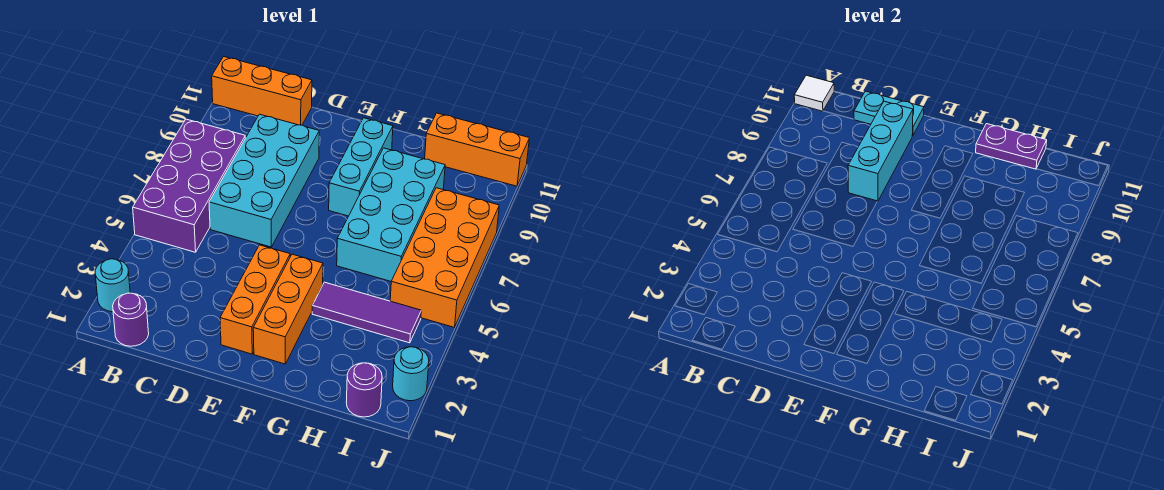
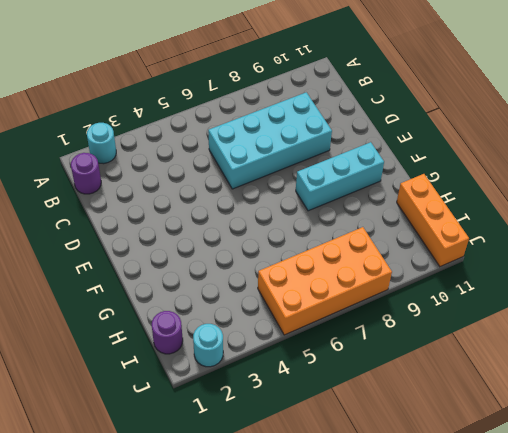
none -> purple 2x4 brick [133,119,245,252]
none -> orange 1x3 brick [212,57,312,125]
none -> orange 1x3 brick [220,245,290,354]

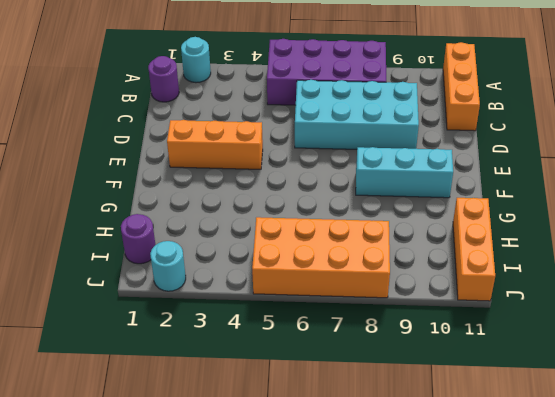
none -> orange 1x3 brick [253,254,323,364]
none -> purple 1x3 tile [312,282,421,343]
none -> cyan 2x4 brick [337,148,445,281]

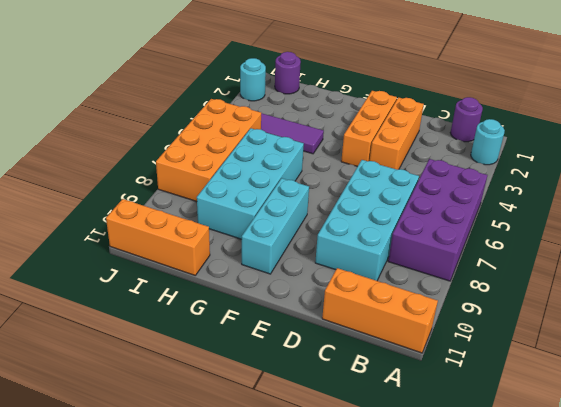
orange 1x3 brick [370,97,424,170] -> orange 1x3 brick moved to [253,254,323,364]
none -> white 1x1 tile [794,75,834,111]
none -> cyan 1x2 plate [854,91,924,136]
none -> cyan 1x3 brick [848,101,913,201]

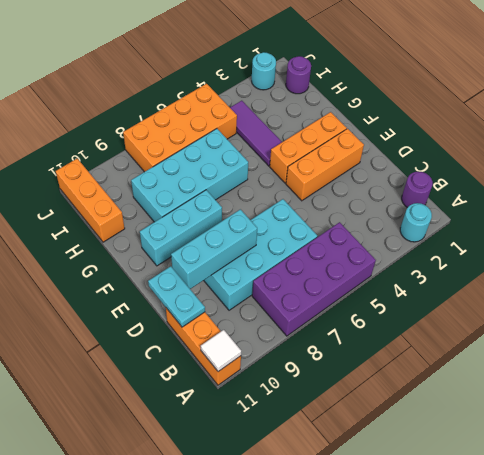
none -> purple 1x2 plate [976,124,1047,169]

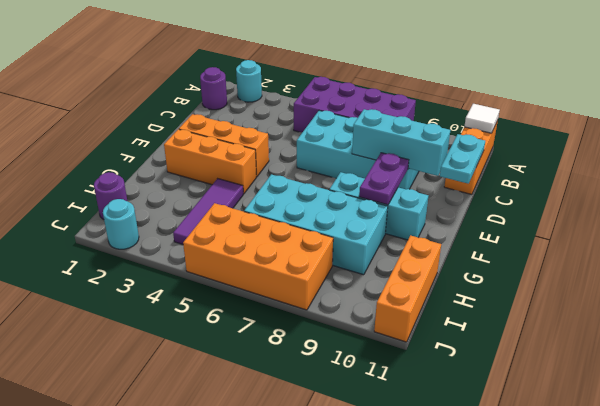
purple 1x2 plate [359,153,409,205] -> purple 1x2 plate moved to [976,124,1047,169]

